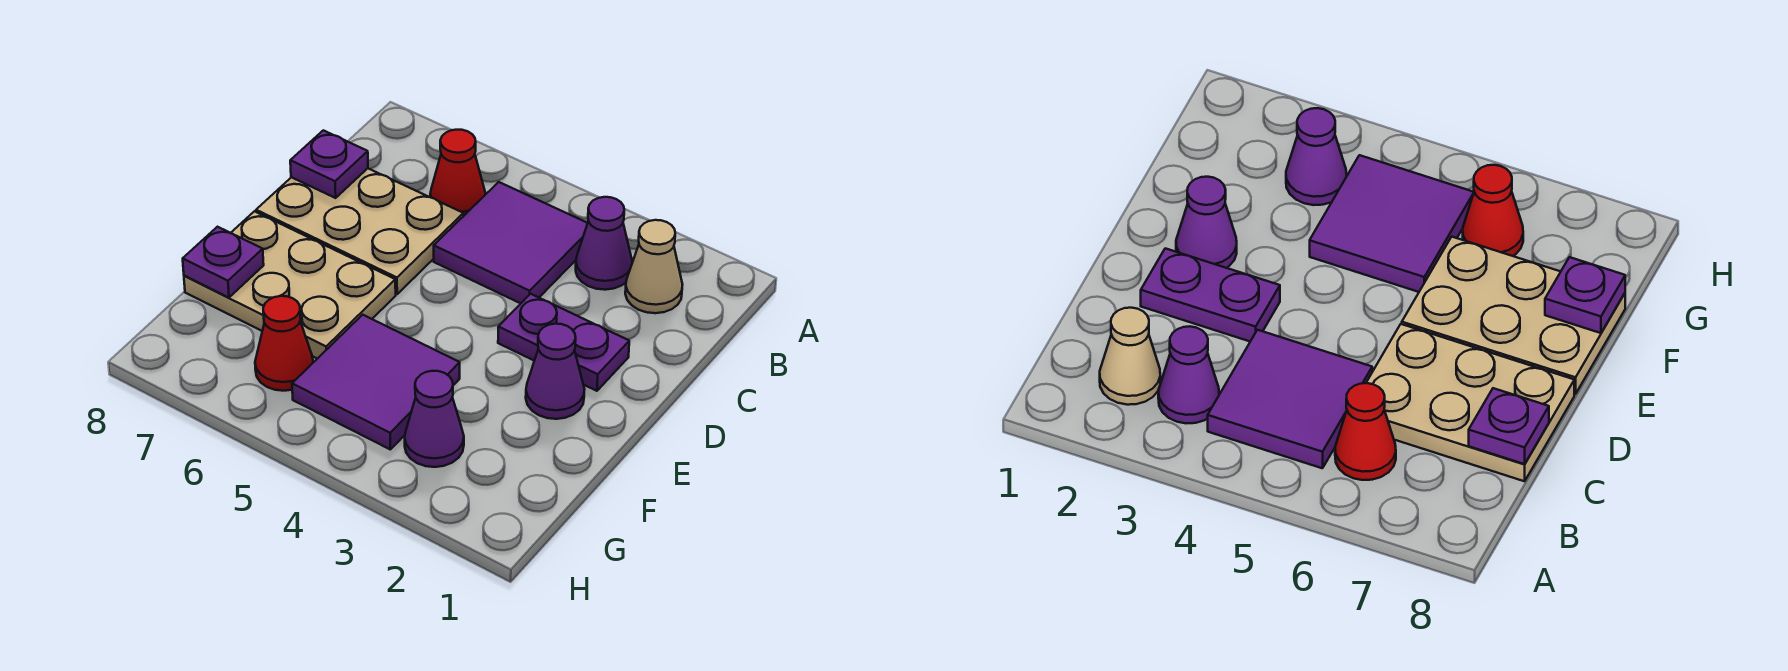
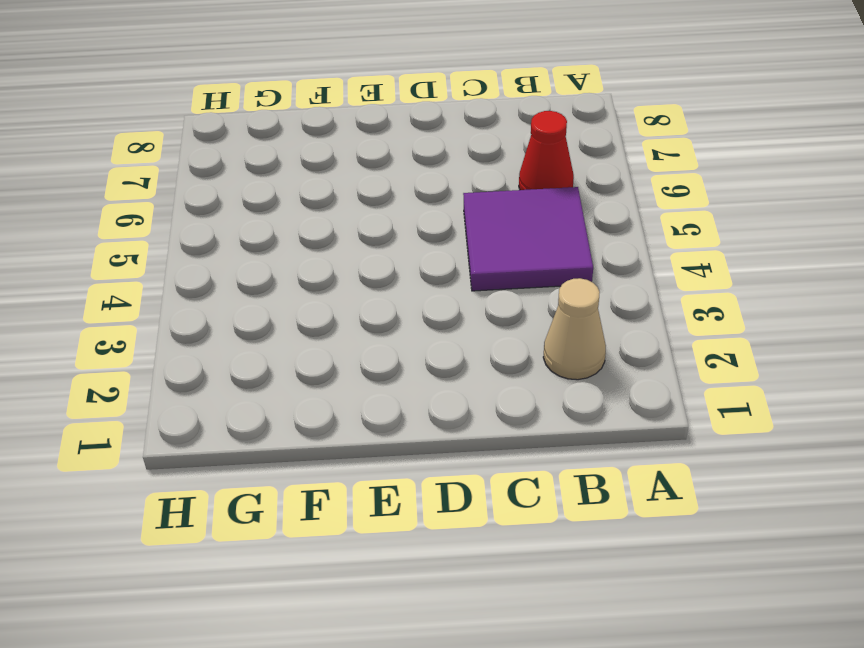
none -> purple 1x1 cone [576,197,632,290]
none -> tan 2x3 plate [256,169,463,294]
none -> purple 1x2 plate [498,294,629,391]

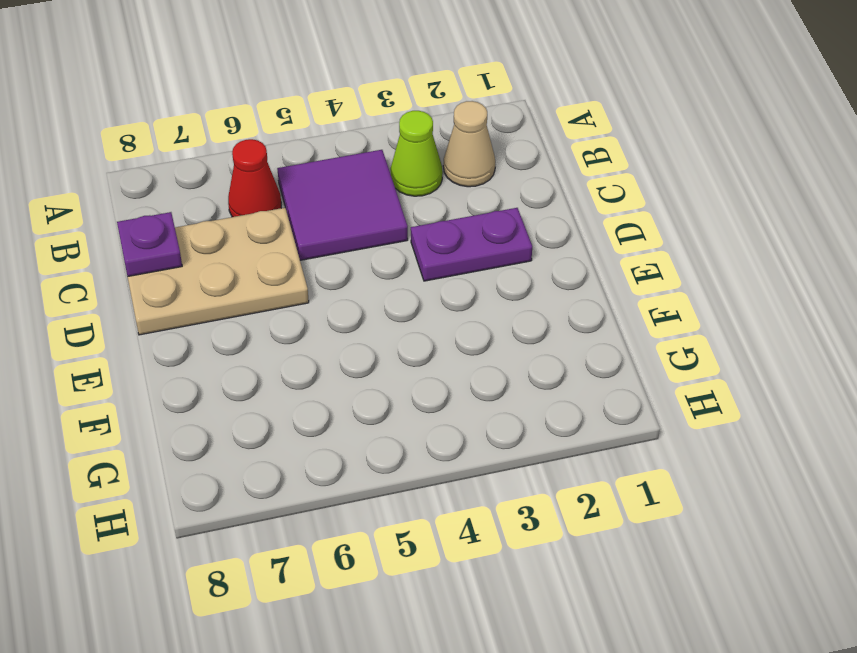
lime 1x1 cone [390,111,443,196] -> purple 1x1 cone [576,197,632,290]
none -> purple 1x1 cone [526,324,585,419]
none -> tan 2x3 plate [184,211,396,359]
none -> purple 2x2 tile [292,315,460,449]

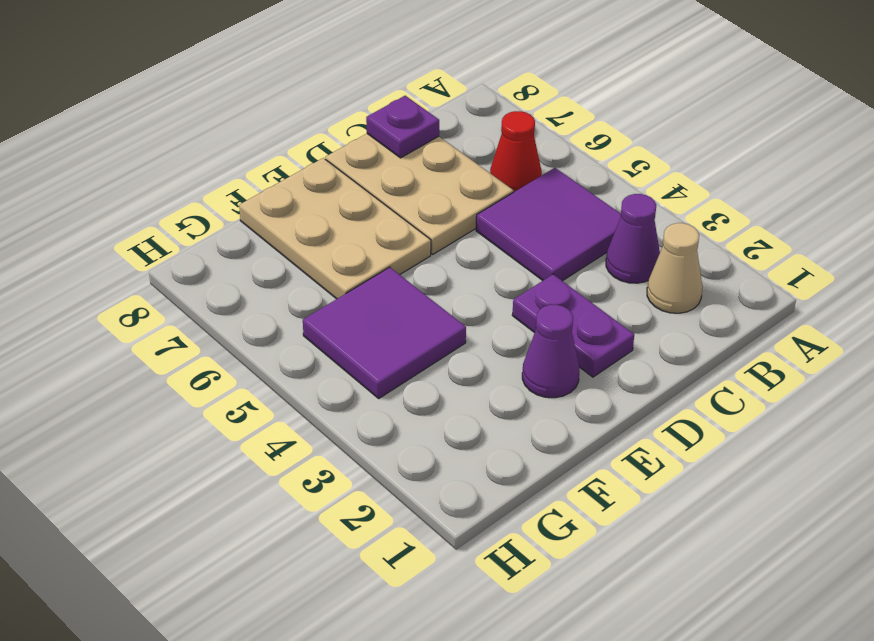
none -> purple 1x1 cone [405,371,464,467]
none -> red 1x1 cone [255,296,313,391]
none -> purple 1x1 plate [183,227,264,298]

